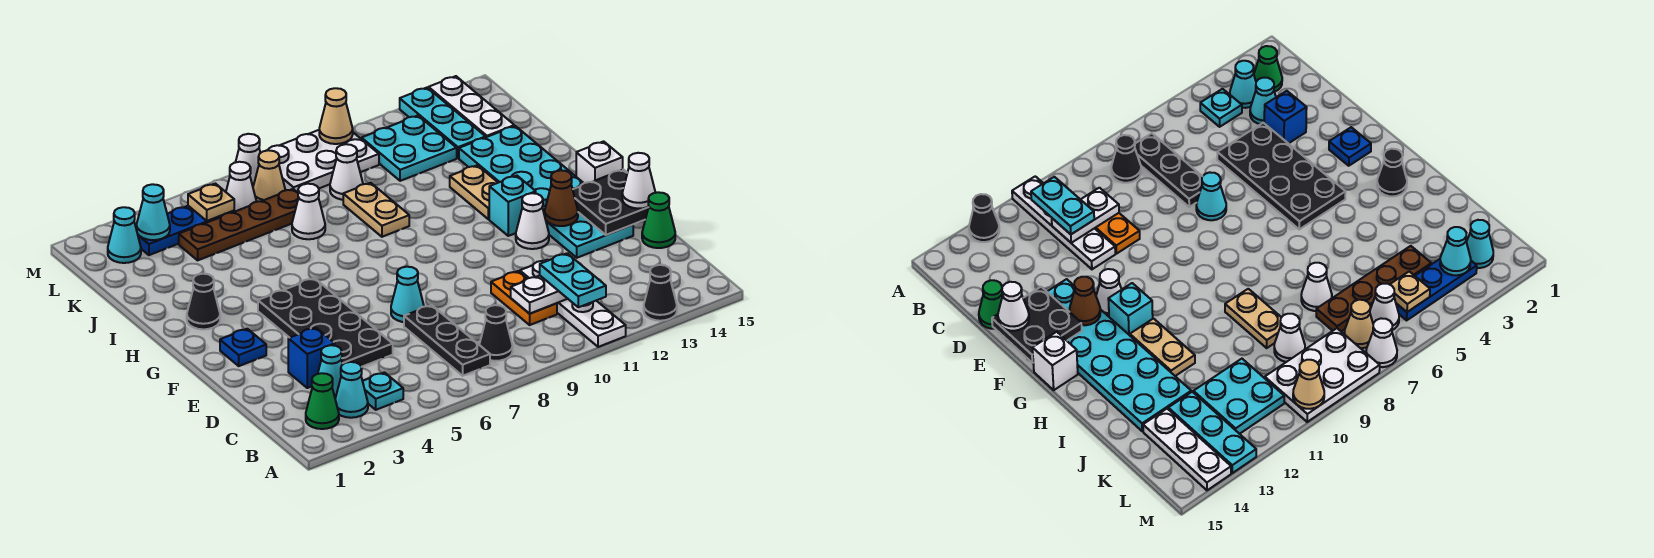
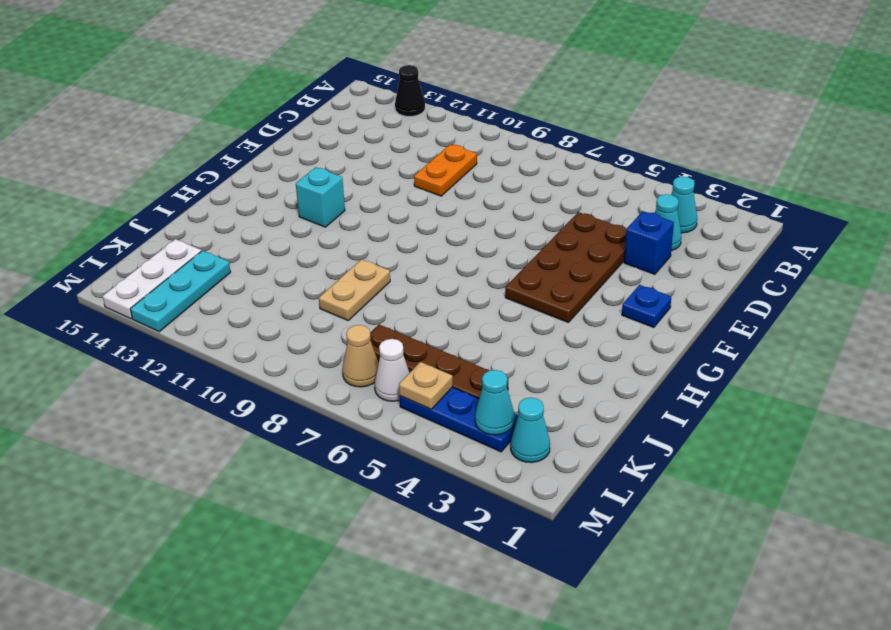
brown 2x4 plate [505,212,626,323] -> black 2x4 plate [258,278,393,367]
none -> white 1x4 plate [520,260,626,347]
none -> green 1x1 cone [306,373,339,429]
none -> cyan 1x1 plate [363,372,403,410]
none -> black 1x3 plate [404,305,490,376]

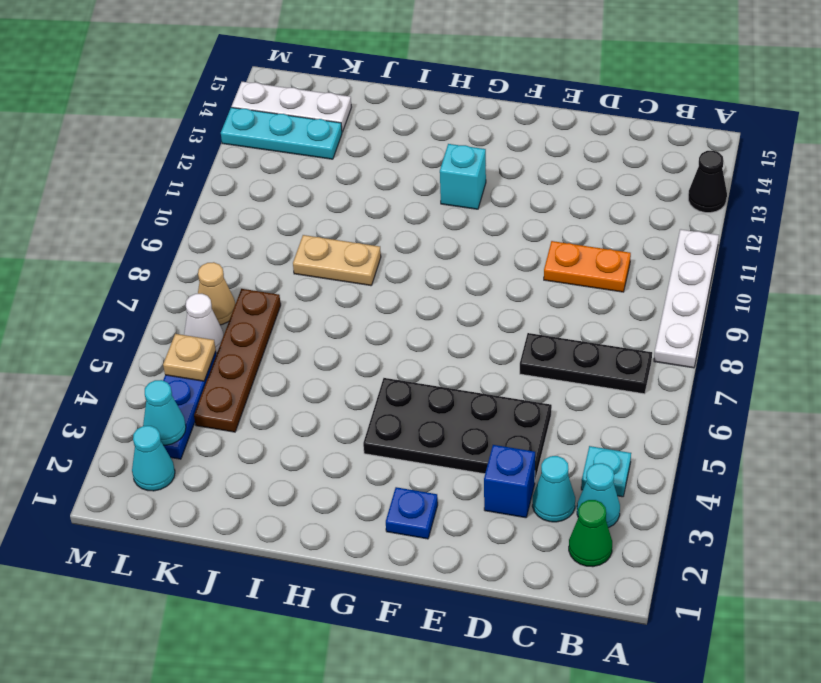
white 1x4 plate [654,229,719,368] -> white 1x4 plate turned to [520,260,626,347]
none -> black 1x1 cone [479,305,513,361]
none -> green 1x1 cone [642,192,675,248]
none -> cyan 1x1 cone [391,267,424,322]
none -> cyan 2x6 plate [459,126,633,258]

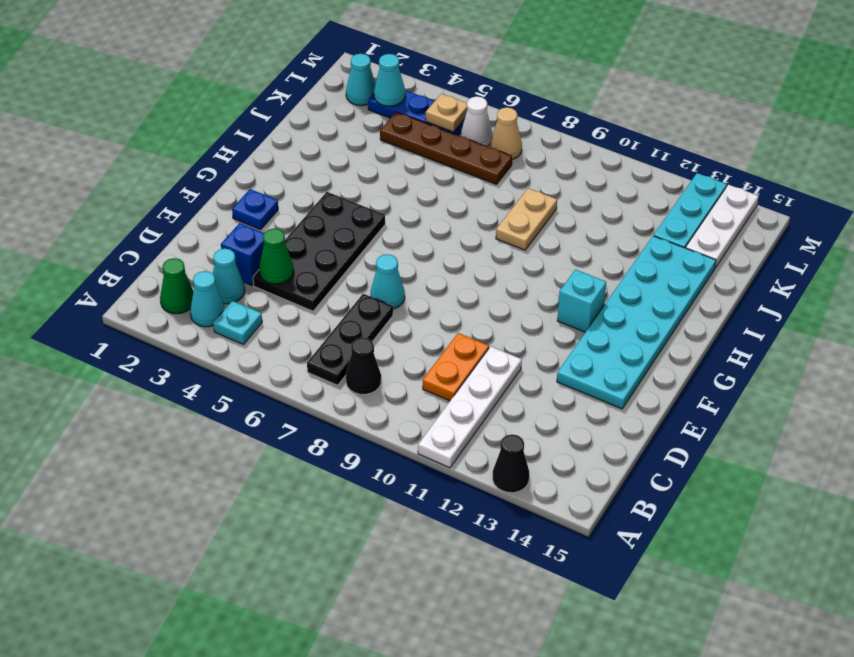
green 1x1 cone [259,228,294,284] -> green 1x1 cone moved to [642,192,675,248]
none -> white 1x1 cone [516,193,549,249]
none -> white 1x1 brick [576,141,623,183]
none -> black 1x1 cone [187,274,220,329]
none -> tan 1x2 plate [450,165,498,219]

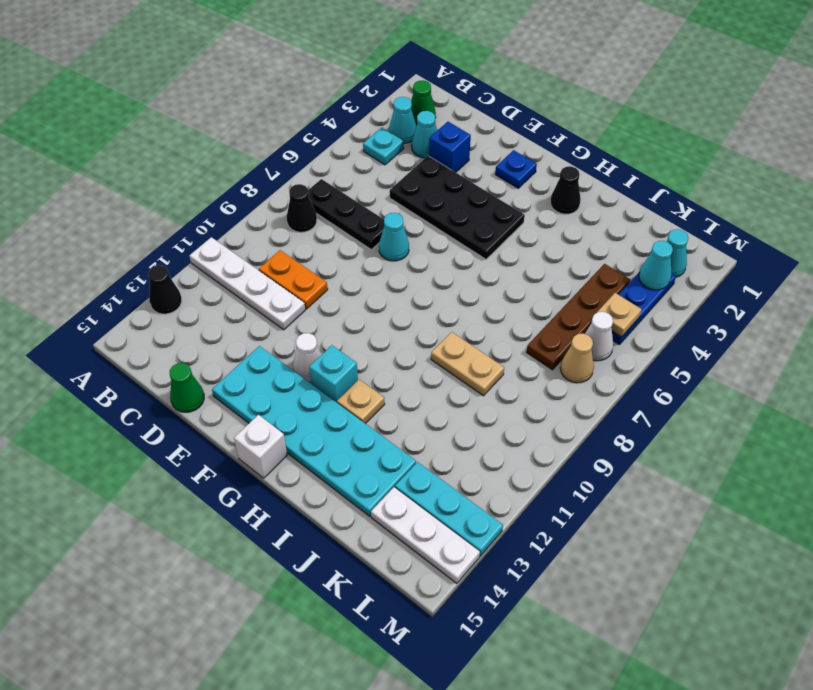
tan 1x1 plate [337,379,385,424] -> tan 1x2 plate [450,165,498,219]
none -> white 1x1 cone [292,184,325,239]
none -> white 1x1 cone [330,144,363,200]
none -> cyan 2x2 plate [361,116,457,181]
none -> white 2x3 plate [267,130,379,193]

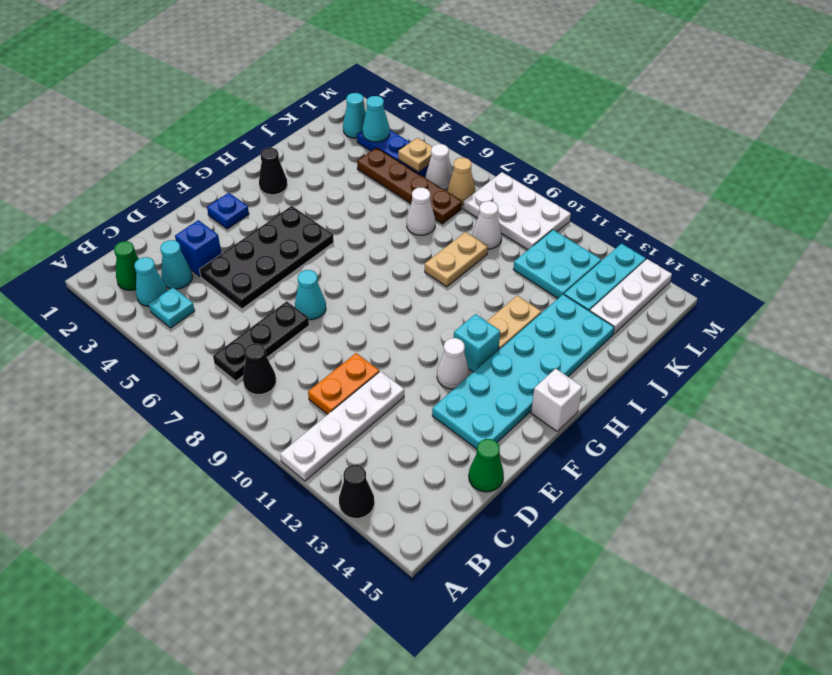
none -> white 1x1 cone [236,134,260,186]
none -> white 1x2 plate [511,276,568,314]
none -> black 2x2 plate [573,170,648,235]
none -> brown 1x1 cone [545,170,578,226]

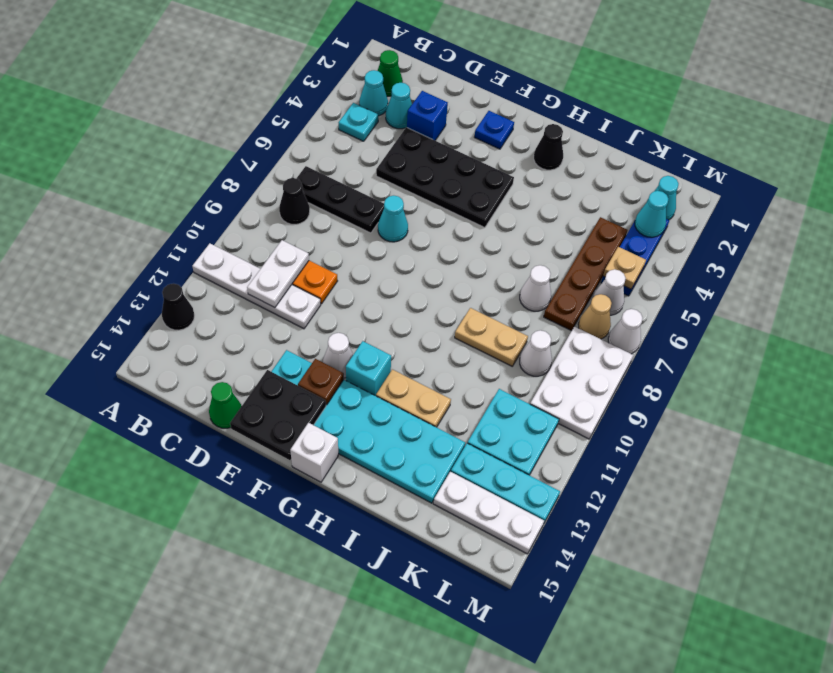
brown 1x1 plate [298,359,344,405] -> brown 1x1 cone [545,170,578,226]
none -> tan 1x1 cone [319,88,353,144]
none -> cyan 1x2 plate [540,253,606,307]
none -> white 1x1 cone [622,153,655,209]

